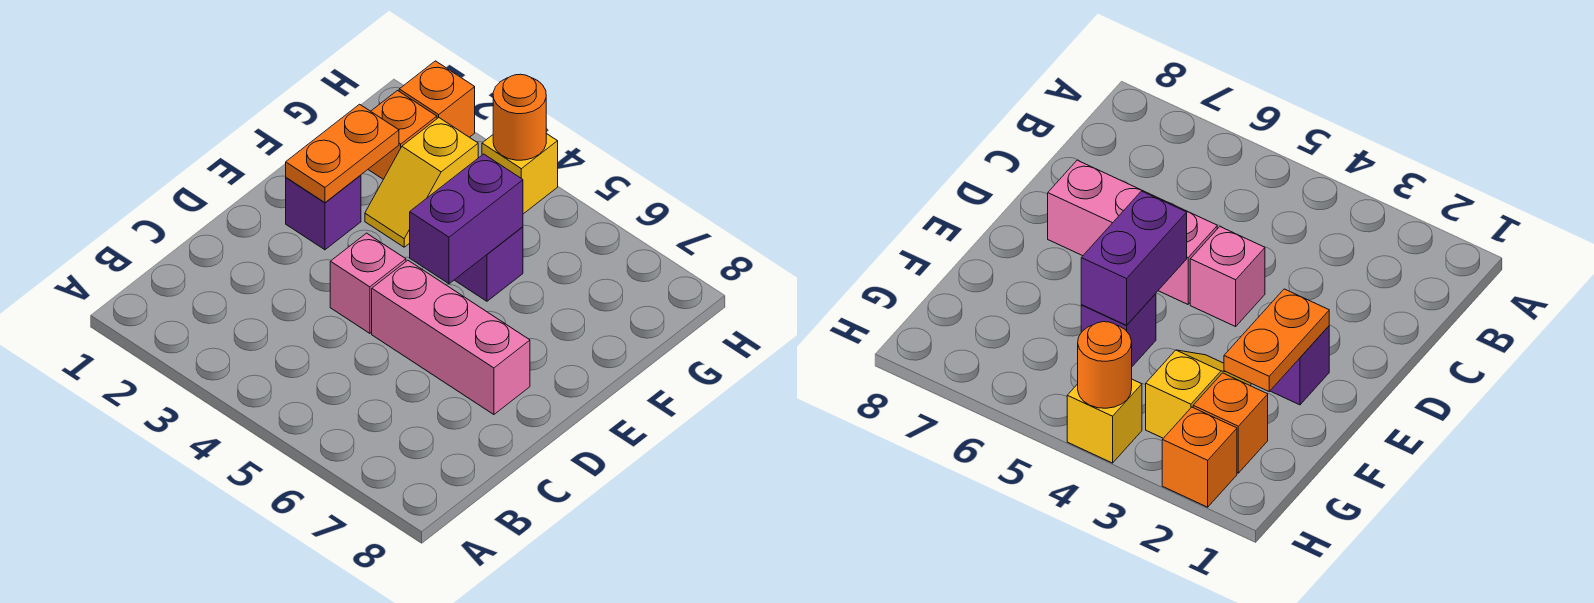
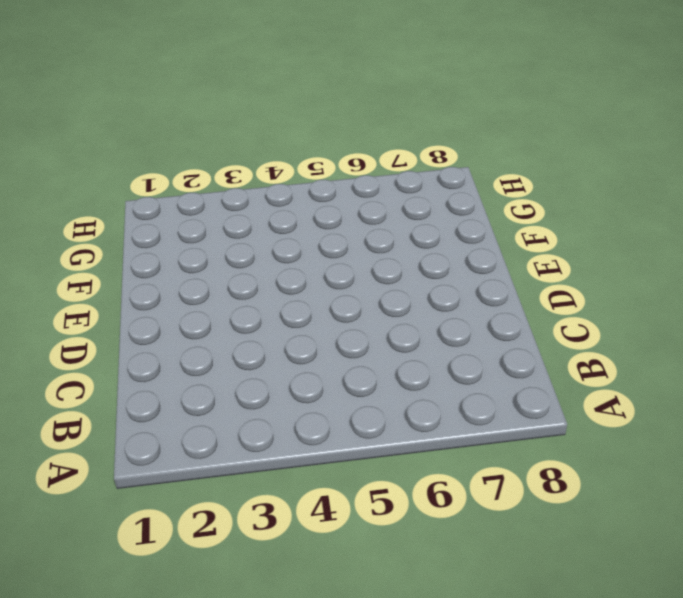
none -> pink 1x1 brick [330,233,406,333]
none -> pink 1x3 brick [372,260,530,415]

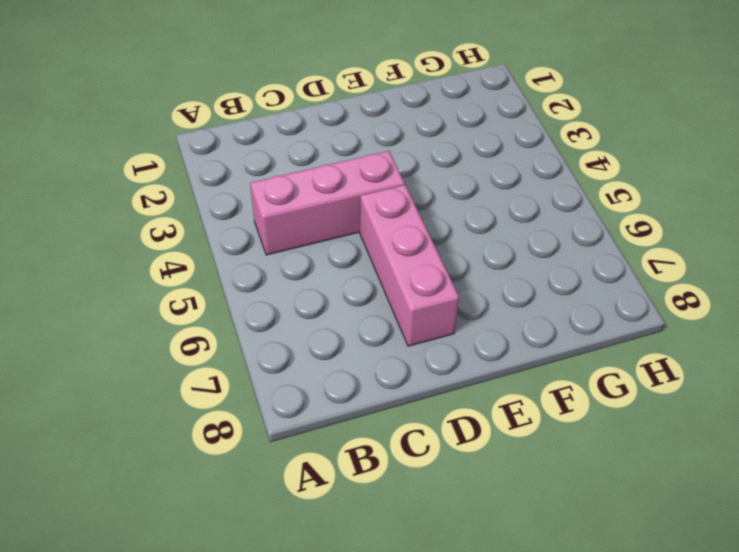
pink 1x3 brick [250,151,405,255] -> pink 1x1 brick [330,233,406,333]
none -> purple 1x1 brick [286,175,361,250]
none -> yellow 1x2 slope [365,118,478,247]

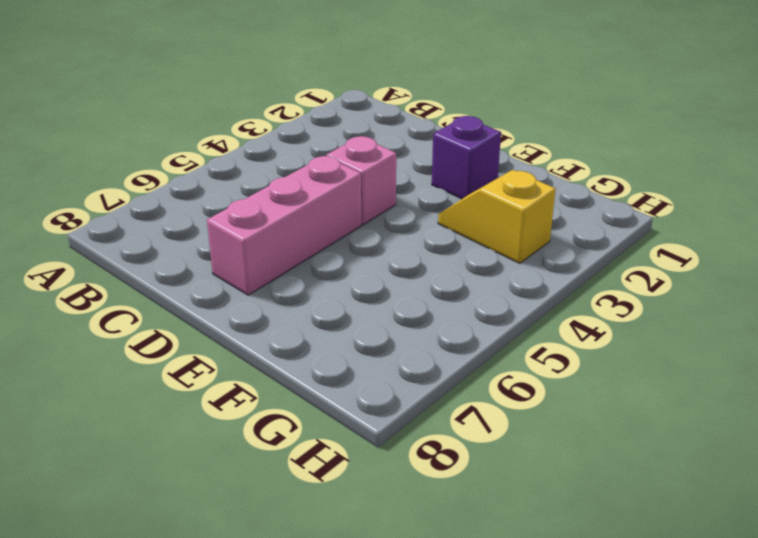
none -> purple 1x1 brick [455,227,523,301]
none -> orange 1x1 brick [368,91,437,179]

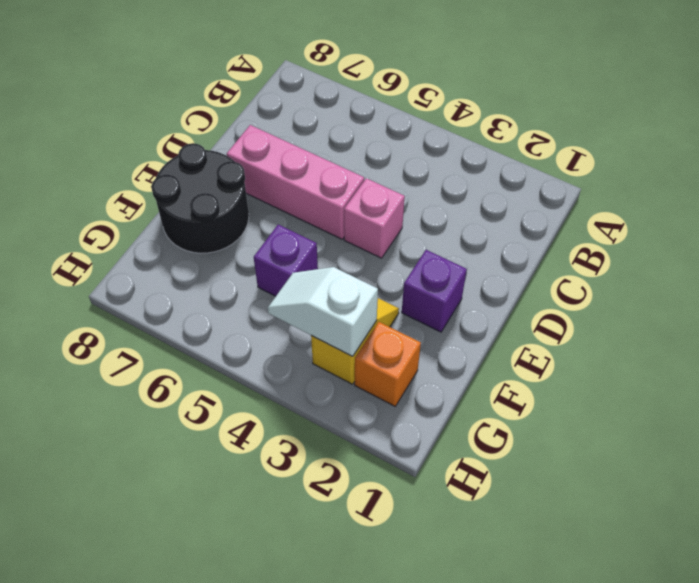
black 2x2 round brick [151,144,249,253] -> none
white 1x2 slope [268,267,378,356] -> none
none -> orange 1x1 brick [399,61,475,137]
none -> yellow 1x1 brick [482,133,558,214]

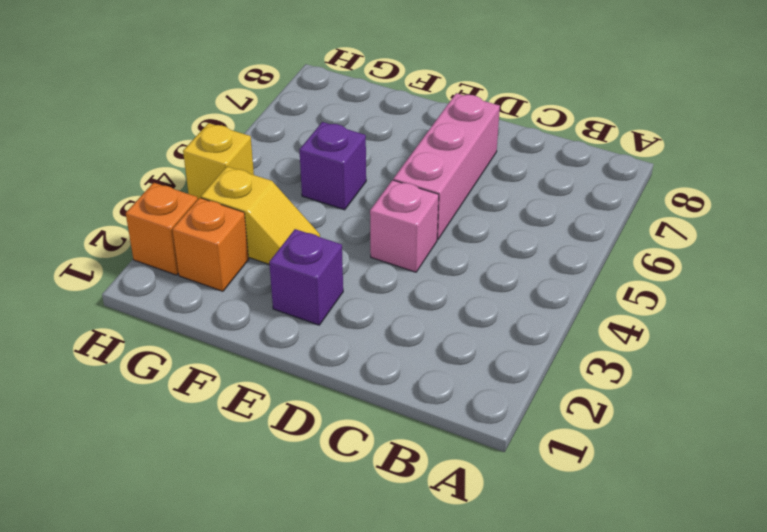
none -> orange 1x2 plate [286,104,399,202]
none -> purple 1x2 brick [410,154,523,284]

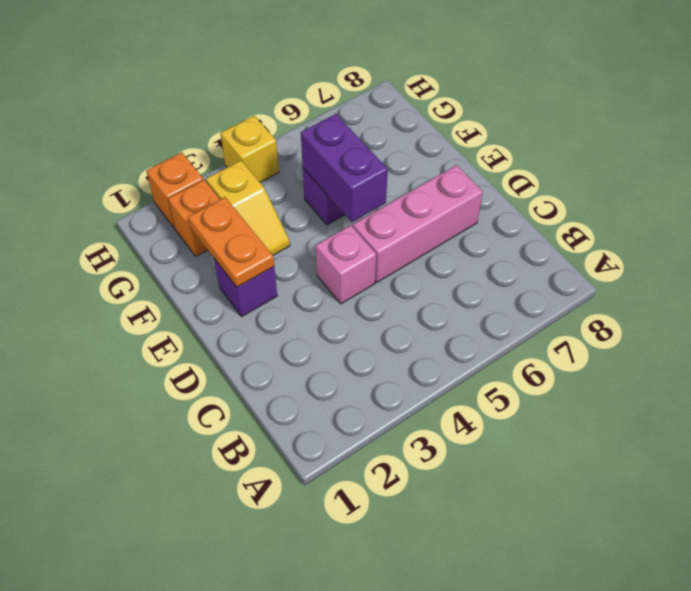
none -> orange 1x1 round brick [493,74,546,160]

